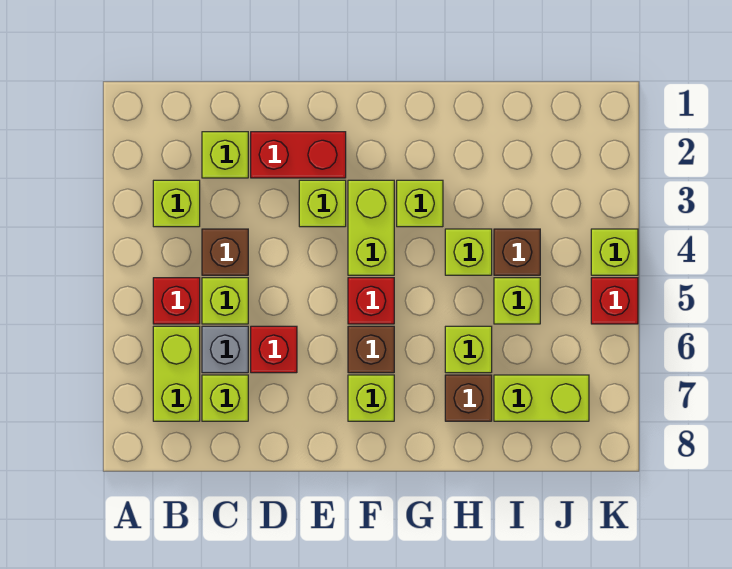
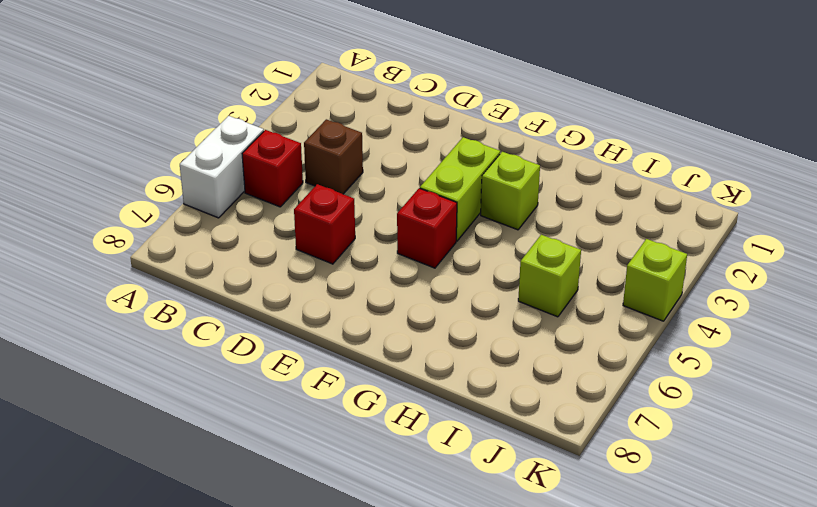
white 1x2 brick [180,116,264,218] -> none
none -> lime 1x1 brick [153,180,200,227]
none -> lime 1x2 brick [153,326,200,421]
none -> lime 1x1 brick [202,132,248,178]

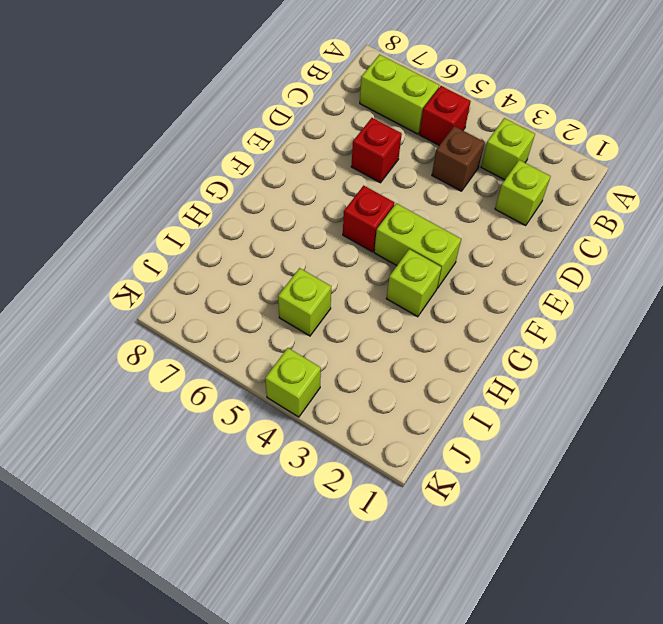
none -> lime 1x1 brick [202,278,248,324]
none -> grey 1x1 brick [202,326,248,373]
none -> lime 1x1 brick [202,375,248,421]

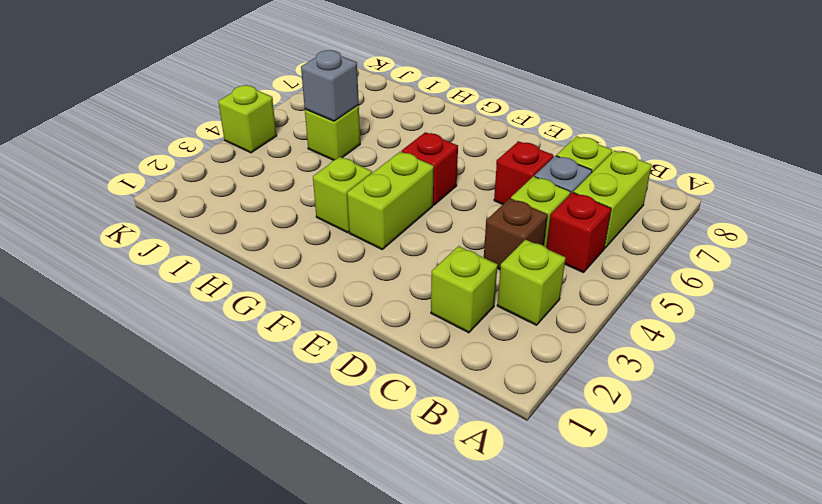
grey 1x1 brick [301,50,359,121] -> none
none -> red 1x2 brick [251,132,346,178]
none -> lime 1x1 brick [299,180,346,227]
none -> brown 1x1 brick [348,326,394,373]

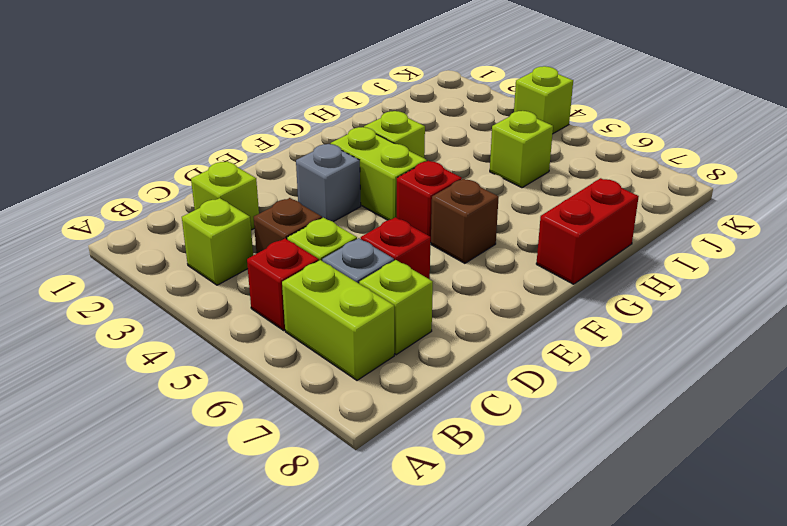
grey 1x1 brick [296,144,361,222] -> lime 1x1 brick [299,180,346,227]
red 1x2 brick [536,178,639,284] -> red 1x2 brick moved to [251,132,346,178]
none -> lime 1x1 brick [348,375,394,421]
none -> lime 1x1 brick [445,229,492,275]
none -> lime 1x1 brick [445,326,492,373]

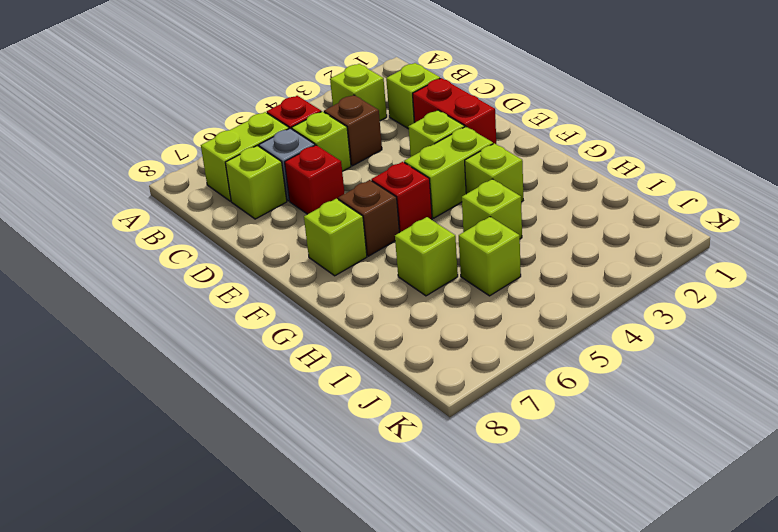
none -> brown 1x1 brick [445,375,492,421]
none -> brown 1x1 brick [494,229,540,275]
none -> lime 1x2 brick [494,375,589,421]

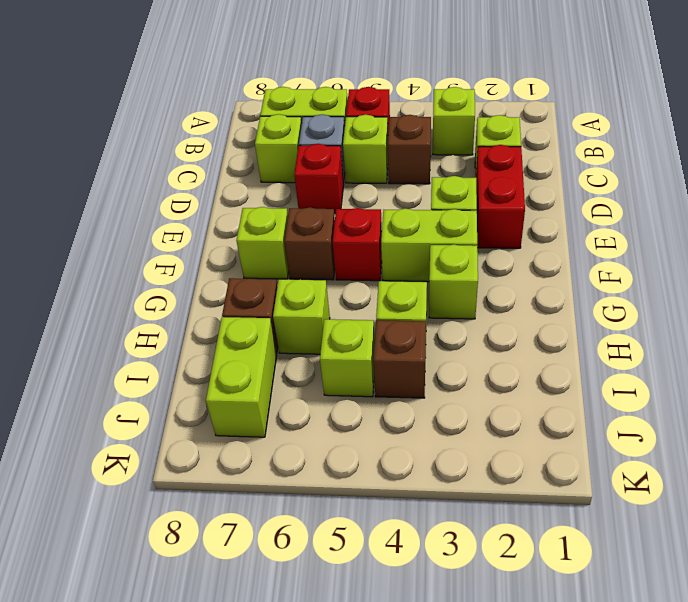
none -> lime 1x1 brick [591,229,638,275]
none -> red 1x1 brick [591,278,638,324]

